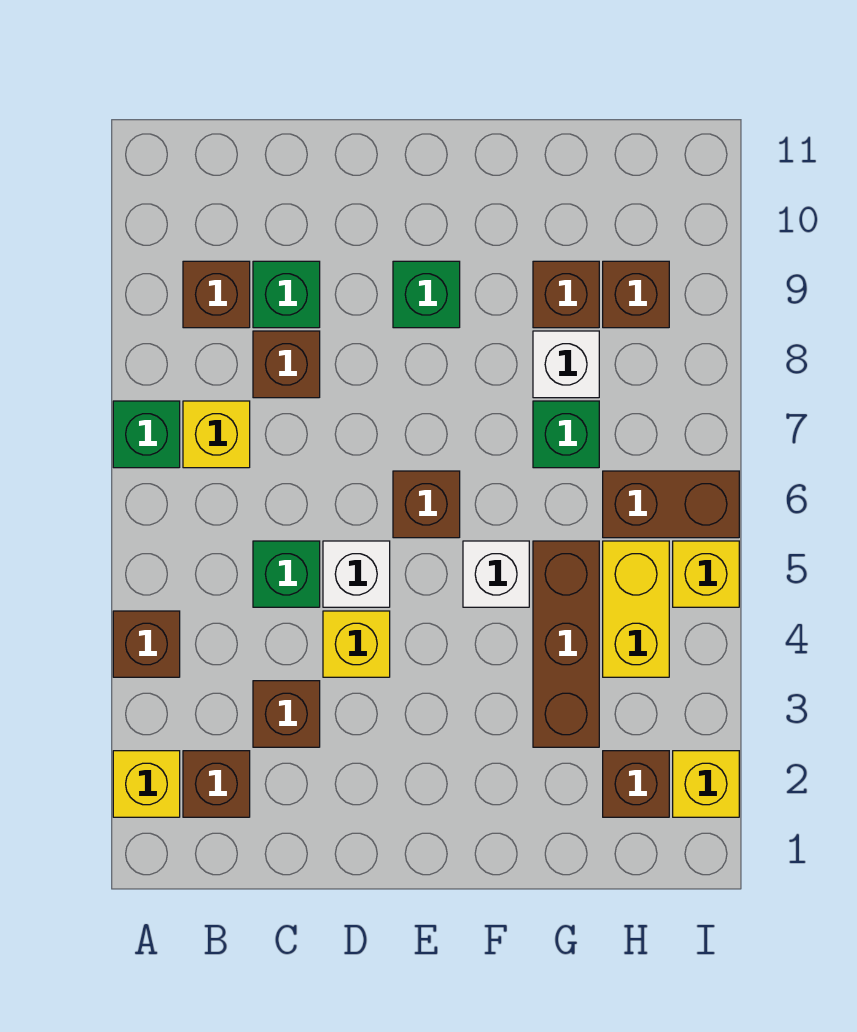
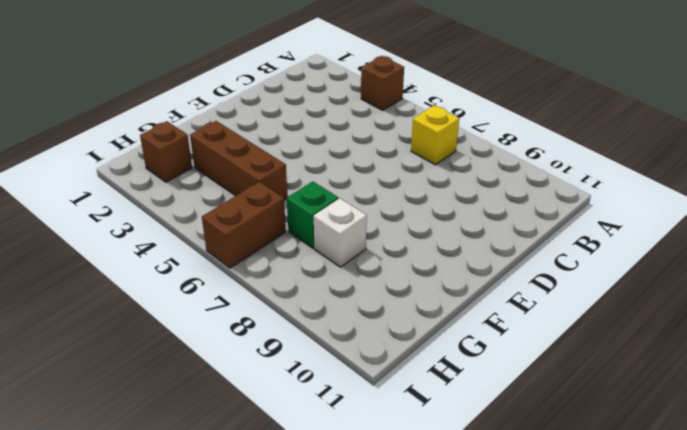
none -> yellow 1x1 brick [113,751,180,817]
none -> green 1x1 brick [113,401,180,468]
none -> brown 1x1 brick [183,751,250,817]

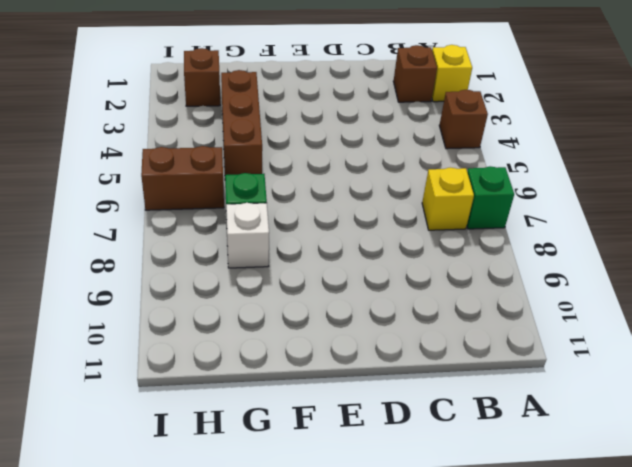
none -> brown 1x1 brick [183,261,250,328]
none -> brown 1x1 brick [253,681,320,747]
none -> green 1x1 brick [253,541,320,607]

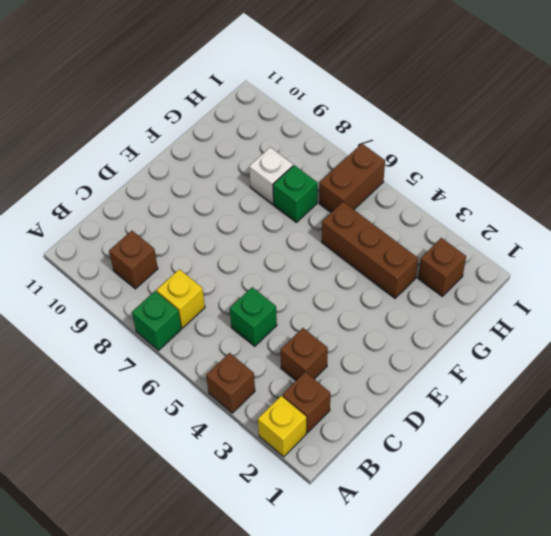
none -> brown 1x1 brick [253,331,320,398]
none -> green 1x1 brick [253,261,320,328]
none -> yellow 1x1 brick [323,611,390,677]

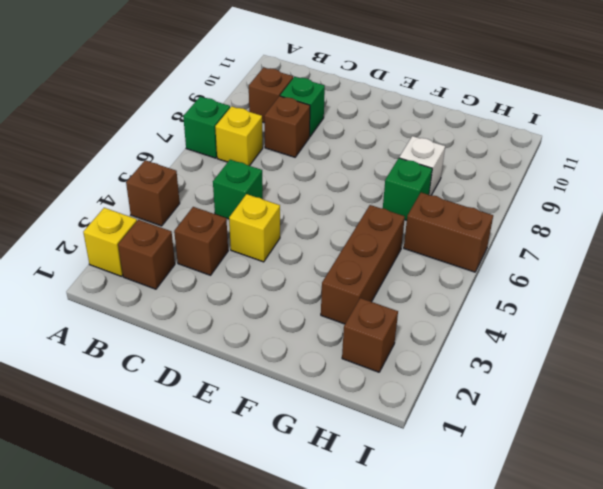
none -> white 1x1 brick [323,541,390,607]
none -> brown 1x1 brick [393,471,460,538]
none -> green 1x1 brick [393,261,460,328]

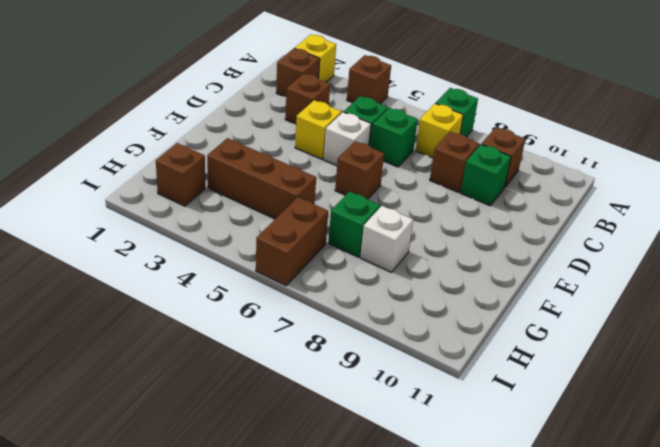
green 1x1 brick [371,108,418,167] -> green 1x1 brick moved to [393,261,460,328]
none -> white 1x1 brick [463,541,529,607]
none -> brown 1x1 brick [533,261,599,328]
none -> yellow 1x2 brick [603,541,669,677]

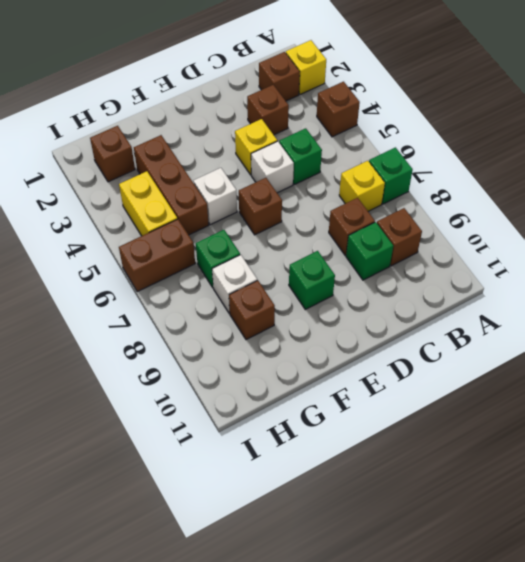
none -> brown 1x1 brick [603,261,669,328]
none -> yellow 1x1 brick [673,751,739,817]
none -> yellow 1x1 brick [673,541,739,607]

